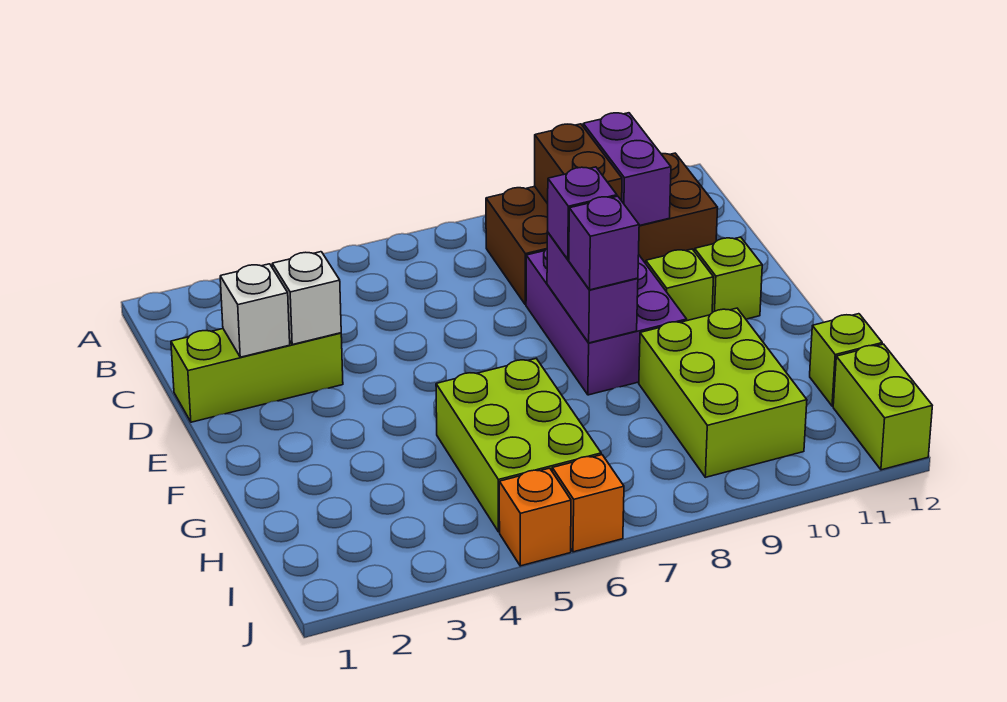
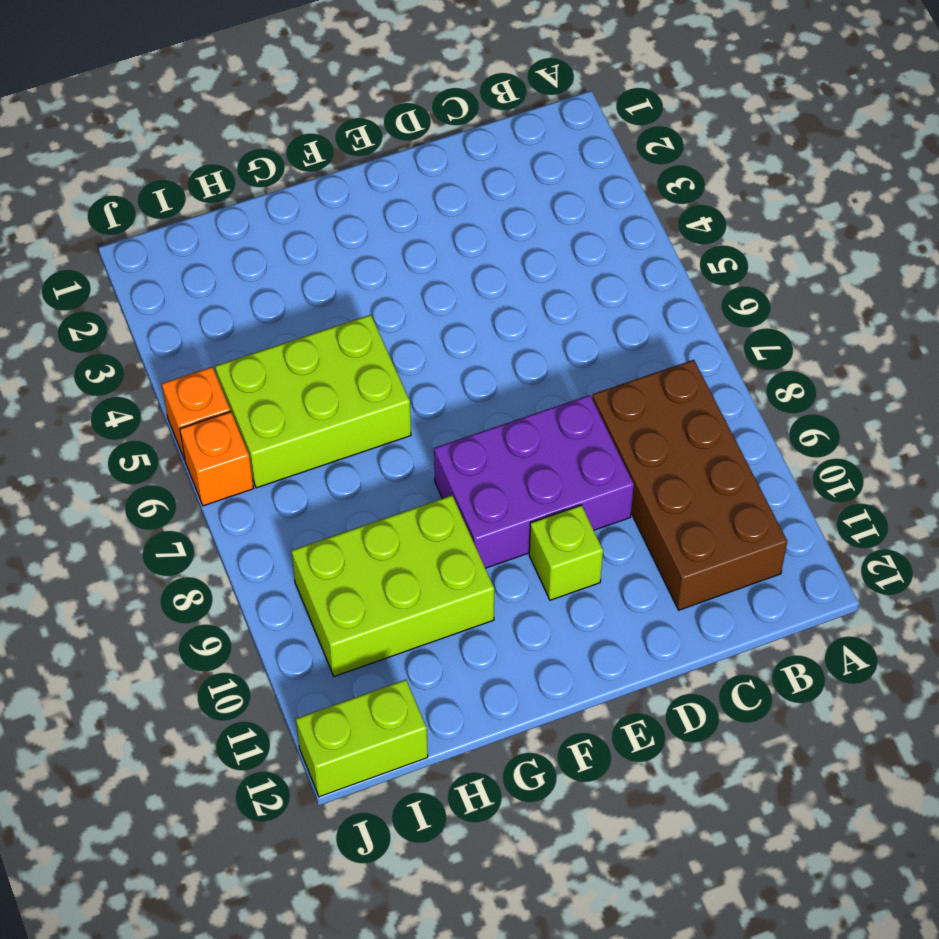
none -> lime 1x3 brick [171,329,343,422]
none -> lime 1x1 brick [695,237,762,319]
none -> lime 1x1 brick [810,314,882,406]

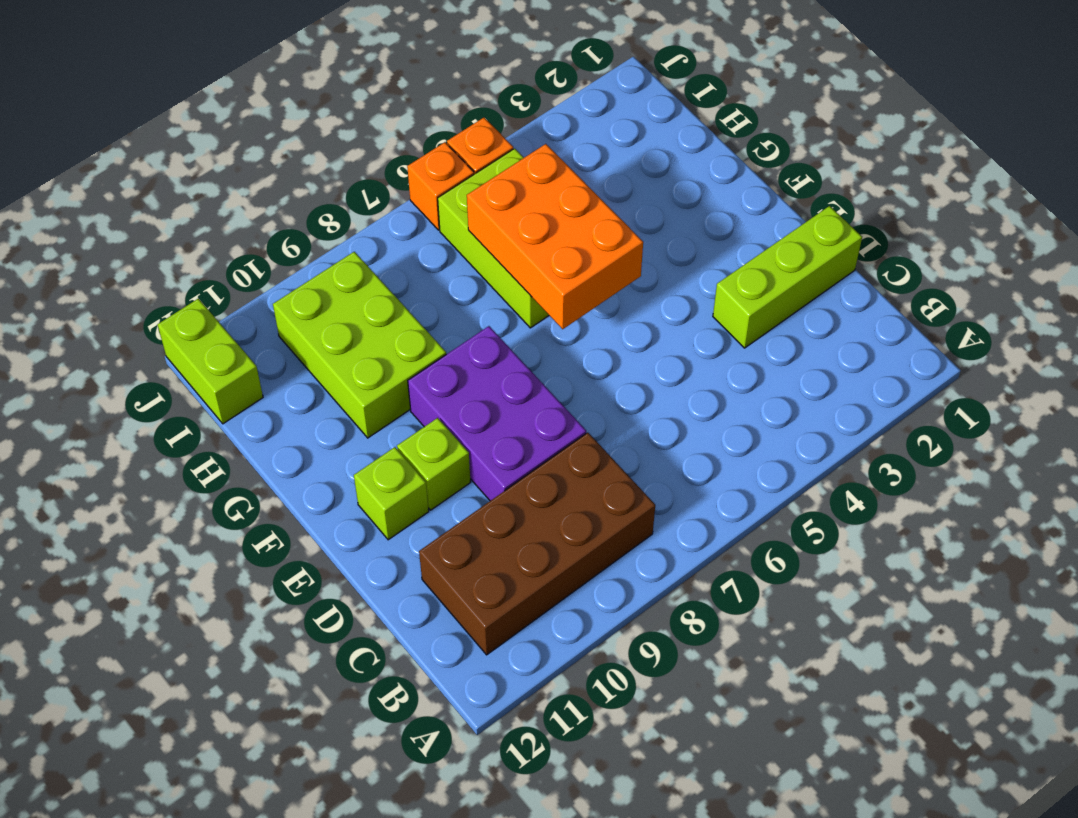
orange 2x3 brick [467,144,643,329] -> none
none -> lime 1x1 brick [810,314,882,406]
none -> brown 1x2 brick [535,124,622,204]
none -> purple 1x2 brick [583,113,671,226]

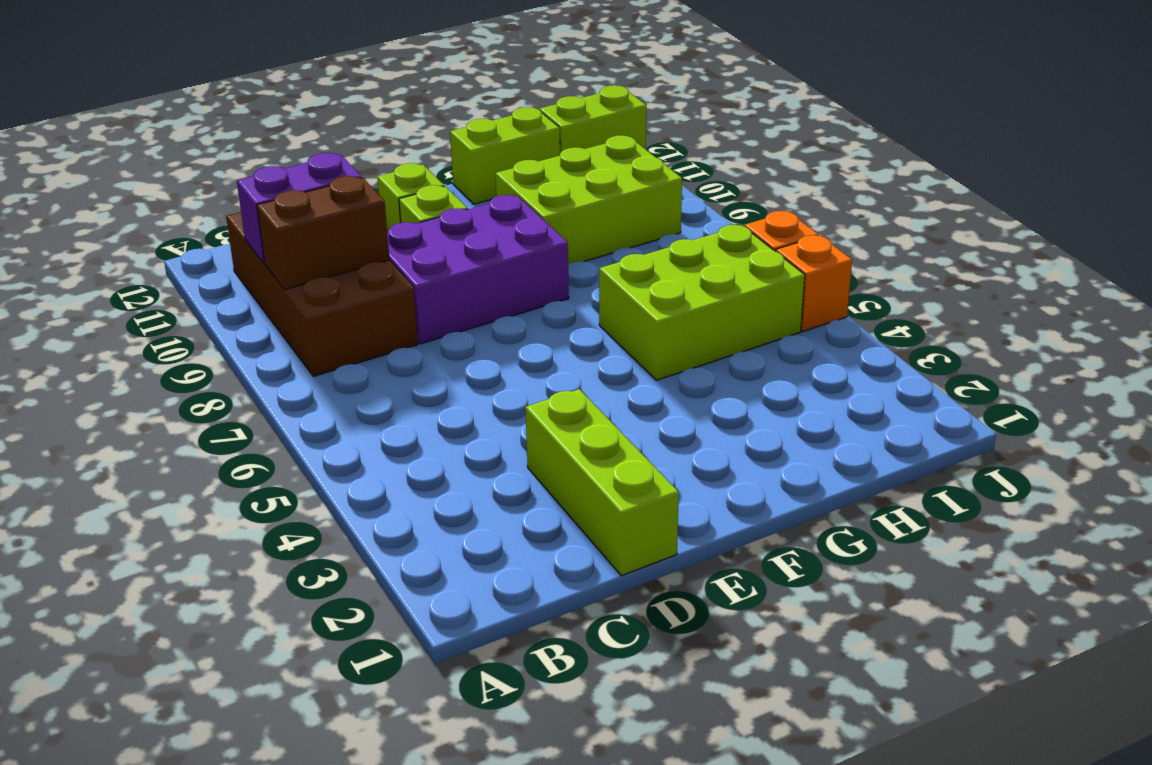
lime 1x2 brick [450,107,560,204] -> lime 1x1 brick [810,314,882,406]
none -> white 1x1 brick [220,264,290,357]
none -> white 1x1 brick [272,252,341,345]
none -> purple 1x2 brick [547,232,638,343]

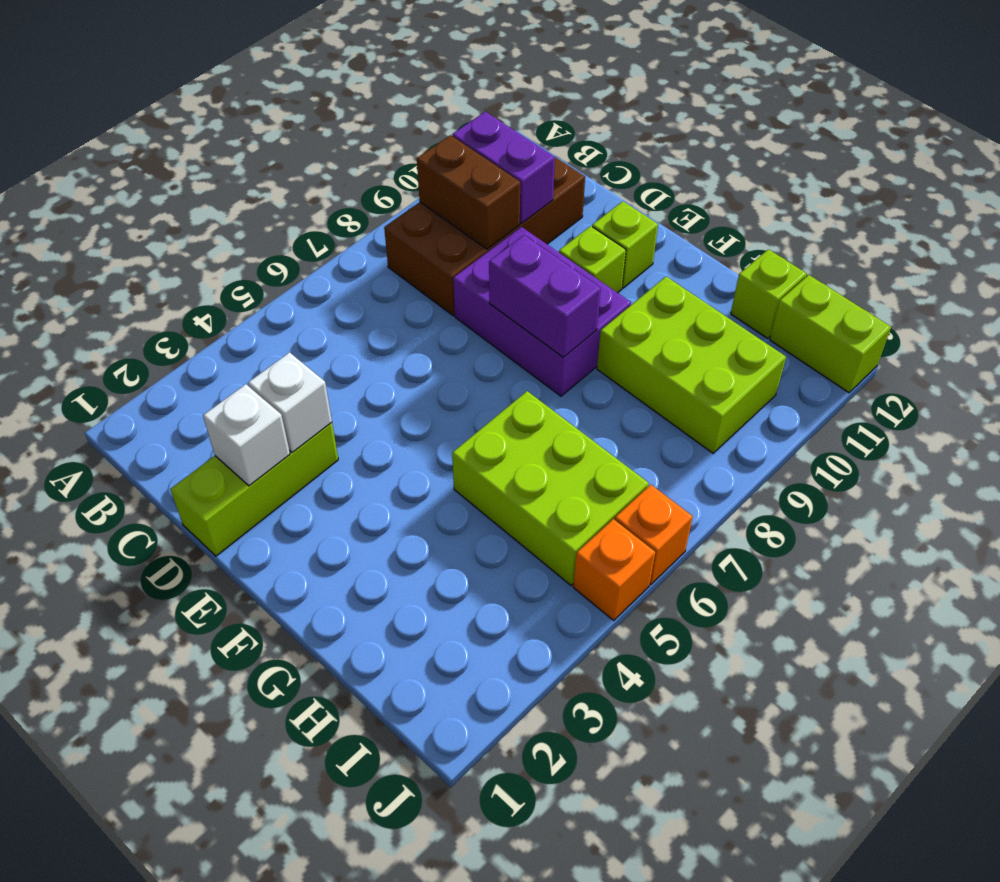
none -> purple 1x1 brick [548,167,617,260]
none -> purple 1x1 brick [569,196,639,290]

